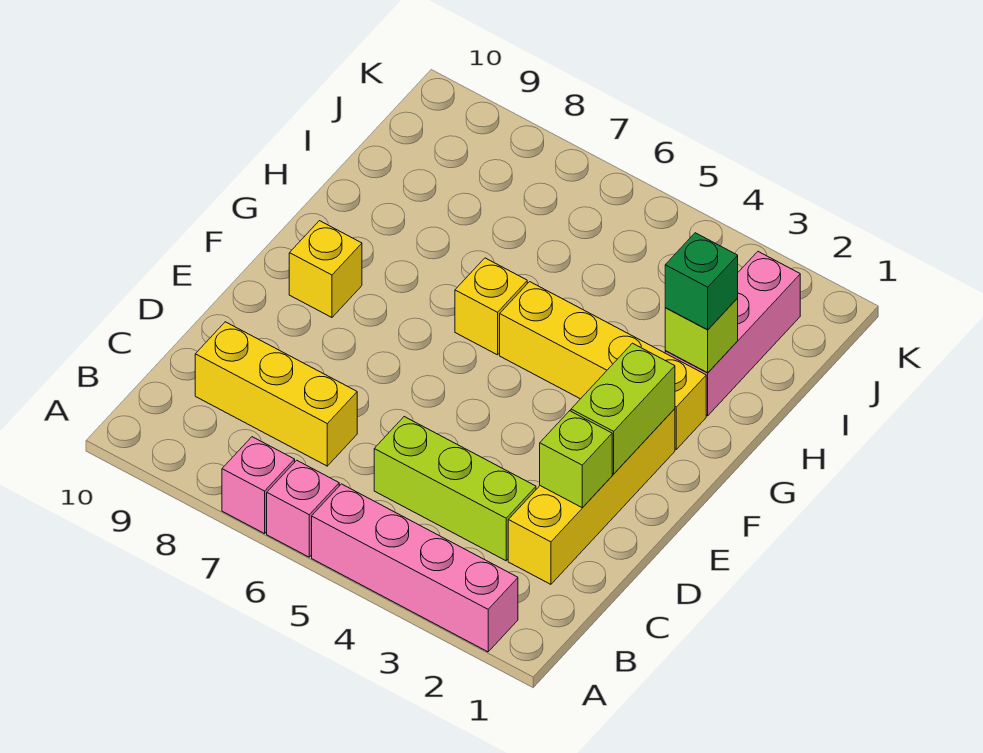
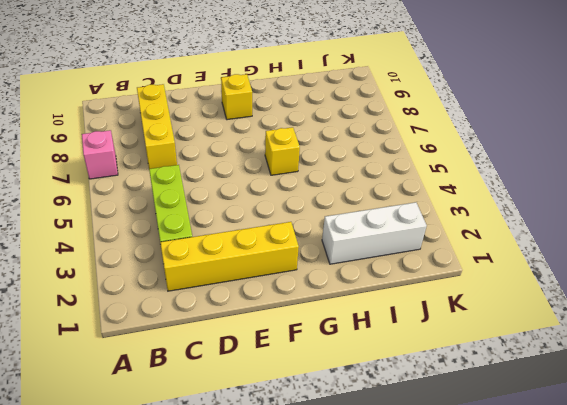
white 1x3 brick [322,202,427,264] -> pink 1x3 brick [665,252,800,416]
none -> pink 1x4 brick [312,484,518,652]
none -> pink 1x1 brick [267,460,339,557]
none -> yellow 1x4 brick [500,282,706,449]

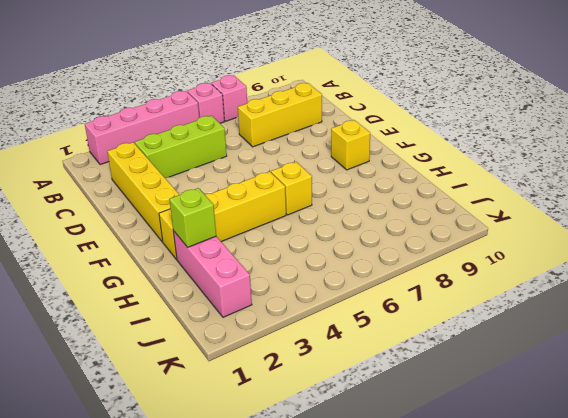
none -> lime 1x1 brick [540,411,612,508]
none -> lime 1x2 brick [571,343,675,474]
none -> green 1x1 brick [665,233,738,330]

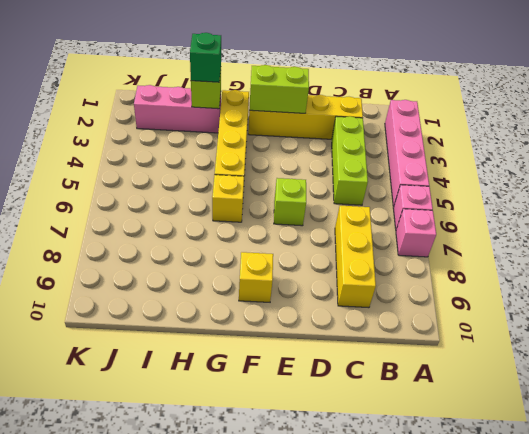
lime 1x1 brick [274,178,306,226] -> lime 1x1 brick moved to [540,411,612,508]

